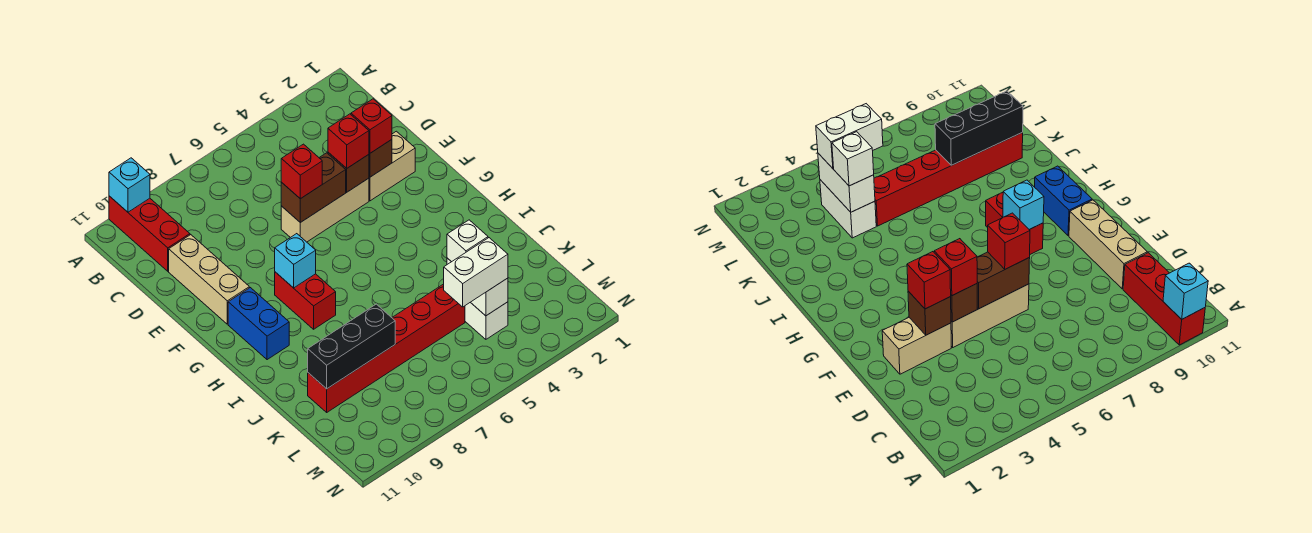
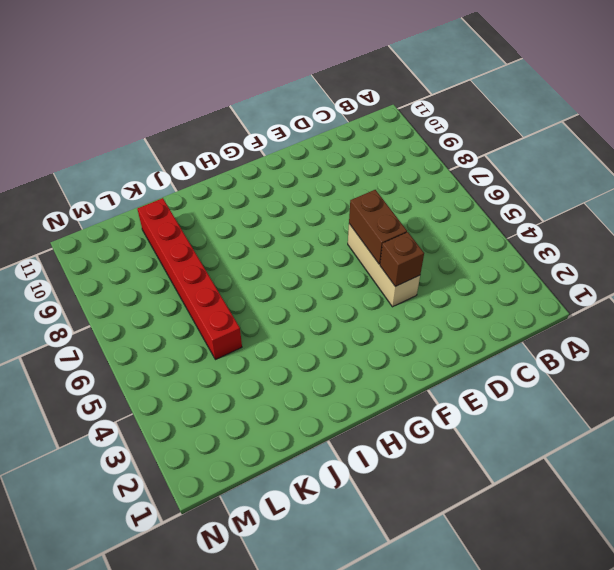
none -> red 1x3 brick [109,196,190,271]
none -> tan 1x3 brick [169,235,249,324]
none -> tan 1x2 brick [369,131,415,201]

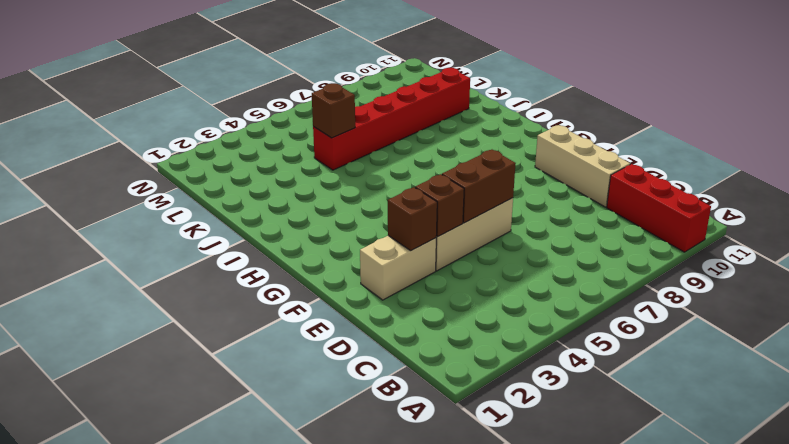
brown 1x1 brick [312,83,355,138] -> none
none -> red 1x2 brick [275,272,336,329]
none -> blue 1x2 brick [228,288,289,360]
none -> white 1x2 brick [465,302,508,339]

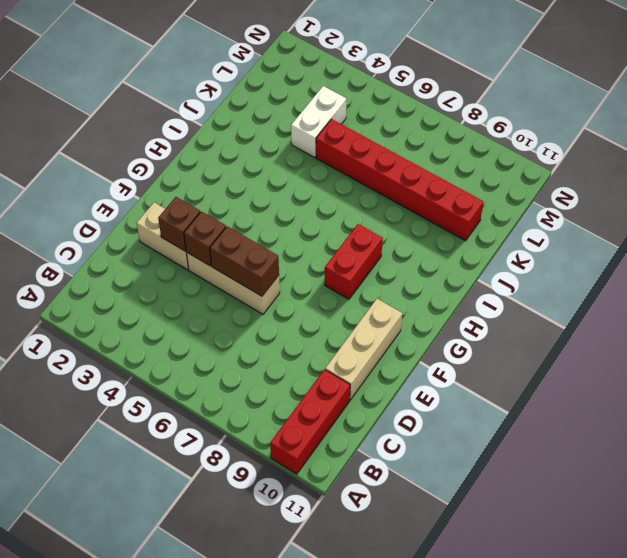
none -> blue 1x2 brick [228,288,289,360]
none -> cyan 1x1 brick [109,158,150,212]
none -> cyan 1x1 brick [275,234,316,288]

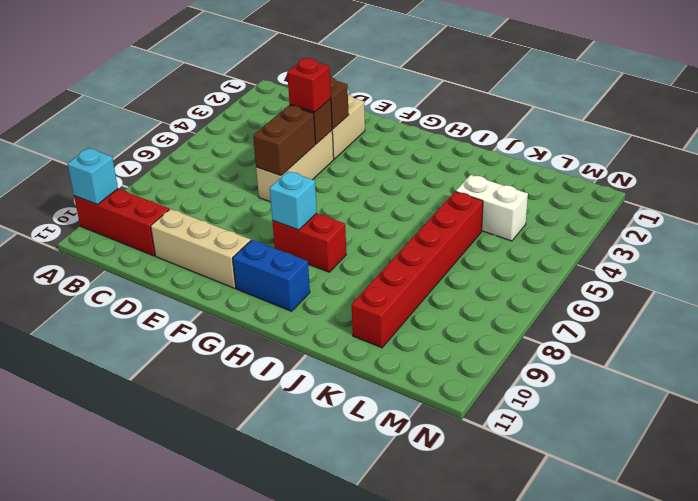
none -> white 1x2 brick [447,258,508,316]
none -> black 1x3 brick [308,304,395,389]
none -> red 1x1 brick [351,99,392,153]

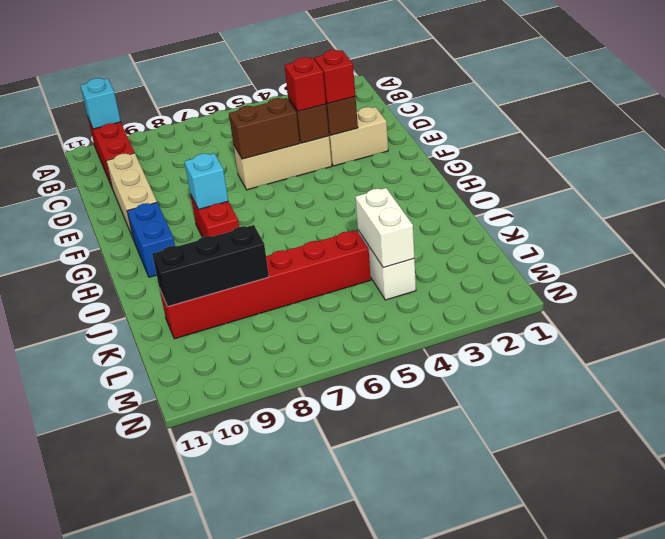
none -> red 1x1 brick [281,144,322,199]
none -> white 1x1 brick [447,220,488,262]
none -> white 1x2 brick [444,238,508,307]

